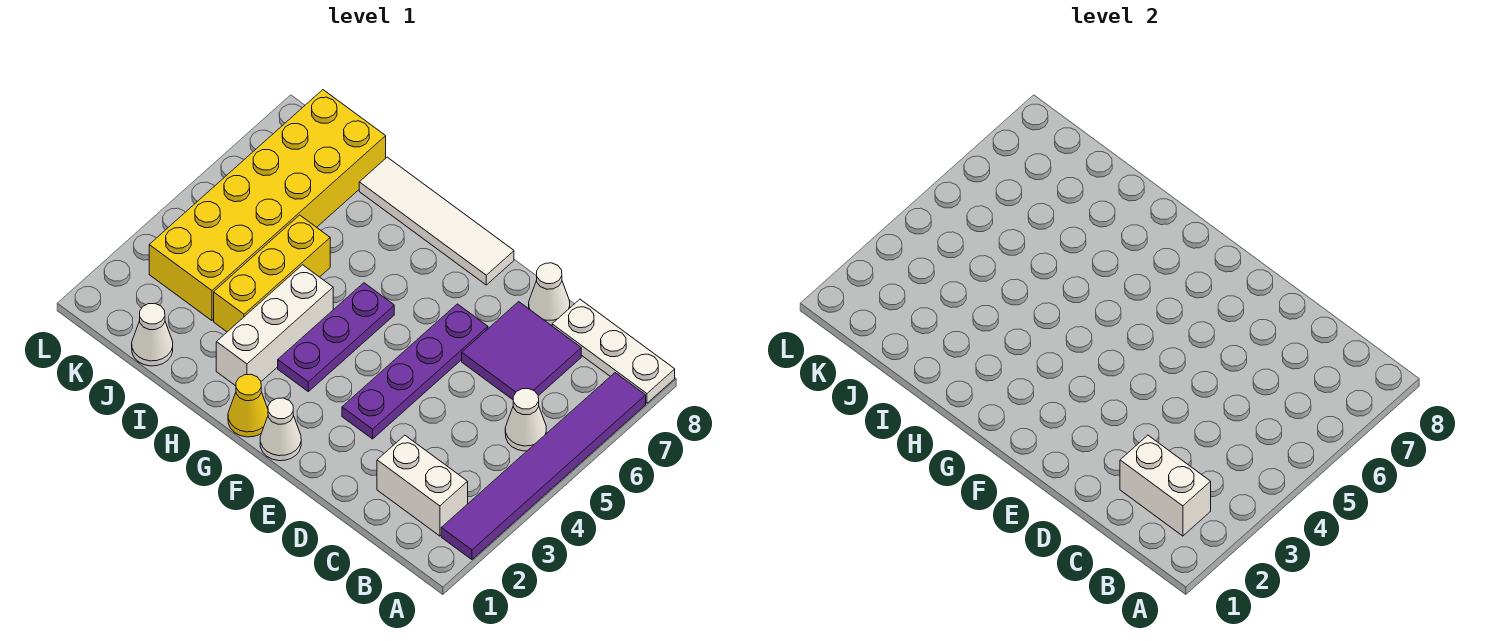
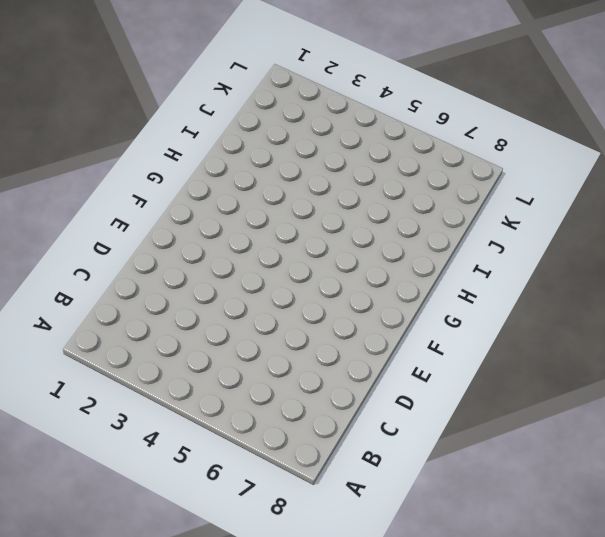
none -> purple 1x6 tile [441,373,646,560]
none -> white 1x3 plate [552,299,675,403]
none -> white 1x2 brick [377,435,468,536]

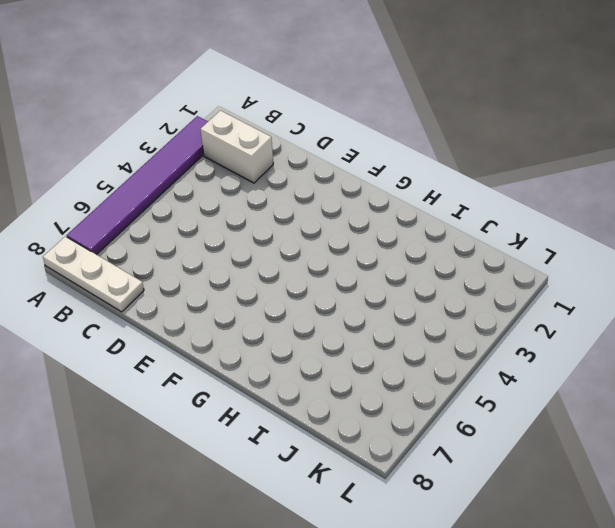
none -> white 1x1 cone [505,389,546,451]
none -> purple 2x2 tile [462,302,581,400]
none -> white 1x1 cone [529,263,570,325]

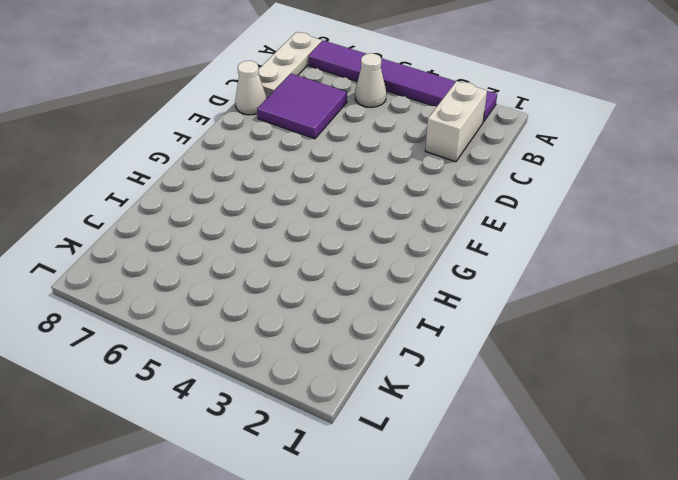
none -> purple 1x4 plate [342,304,488,439]
none -> white 1x1 cone [260,398,301,461]
none -> white 1x4 tile [359,157,514,285]

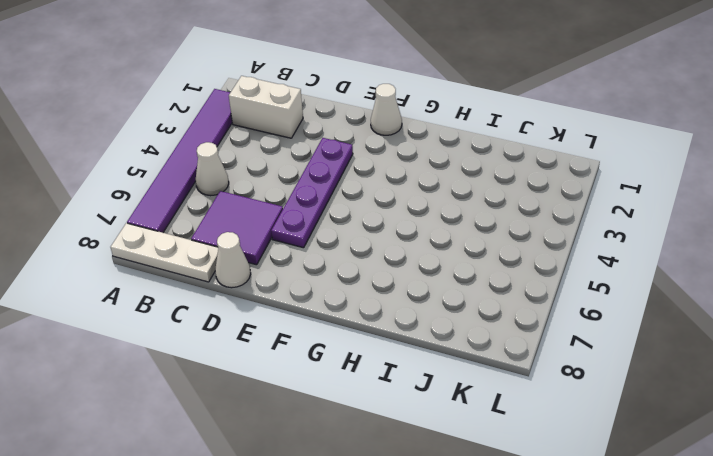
none -> white 1x4 tile [359,157,514,285]
none -> yellow 1x1 cone [228,374,268,437]
none -> purple 1x3 plate [278,283,394,391]

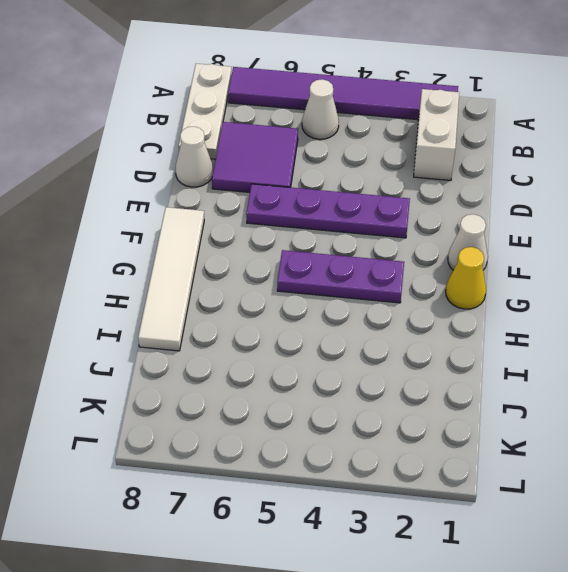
none -> white 1x3 brick [216,265,333,386]
none -> yellow 1x3 brick [214,215,330,332]
none -> white 1x1 cone [132,303,173,366]

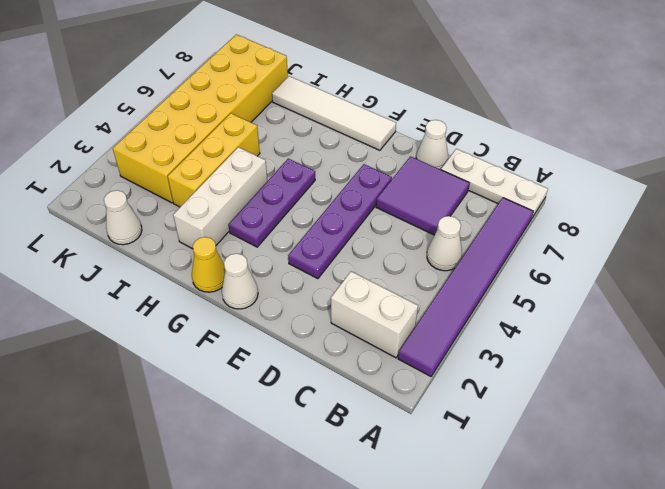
none -> white 1x2 brick [1120,435,1211,536]

